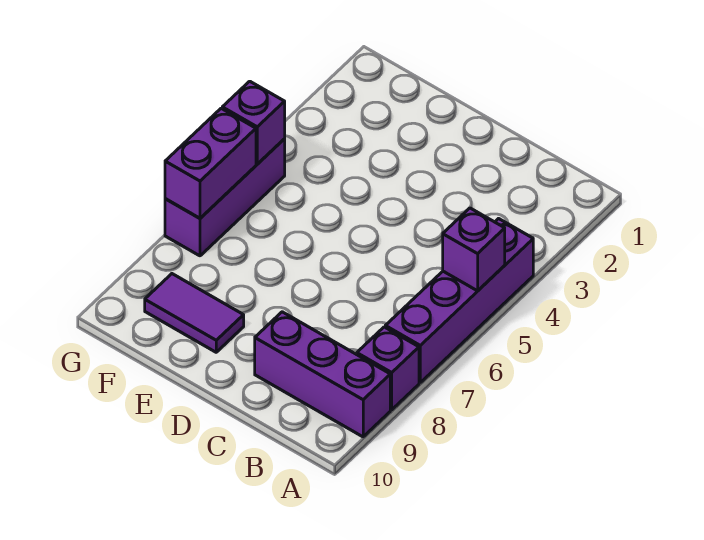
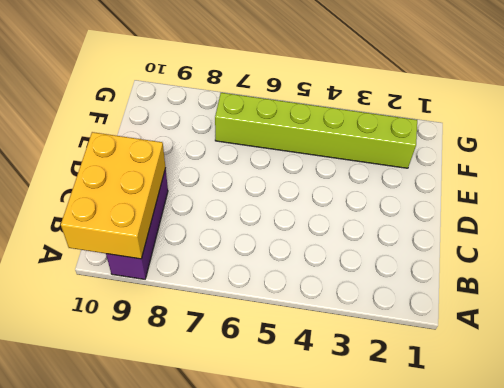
yellow 2x3 brick [61,132,166,259] -> none
lime 1x6 brick [215,93,417,168] -> none
none -> purple 1x4 brick [385,219,533,382]
none -> purple 1x1 brick [357,327,419,410]

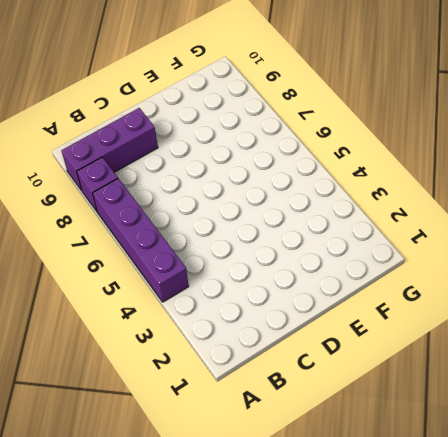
none -> purple 1x2 tile [145,274,244,352]
none -> purple 1x3 brick [165,139,285,256]

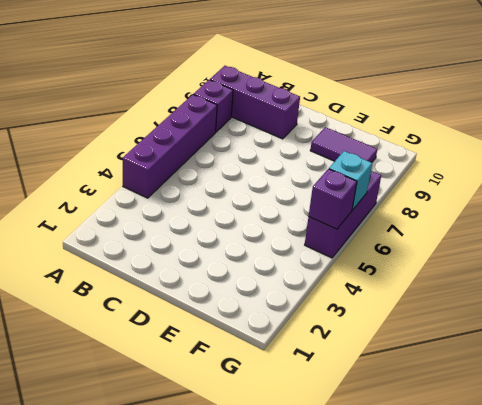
cyan 1x1 brick [329,151,372,210] -> purple 1x2 brick [165,108,256,218]
none -> purple 1x1 brick [443,208,505,291]

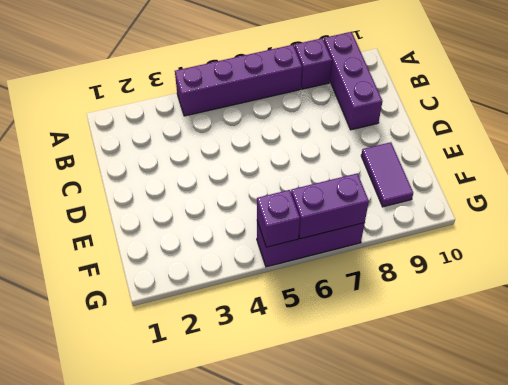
none -> purple 1x1 brick [443,208,505,291]

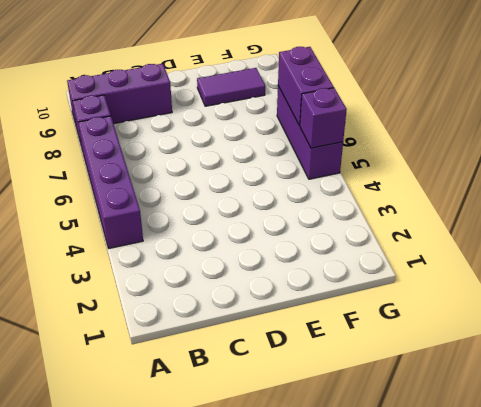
none -> purple 1x1 brick [443,208,505,291]

